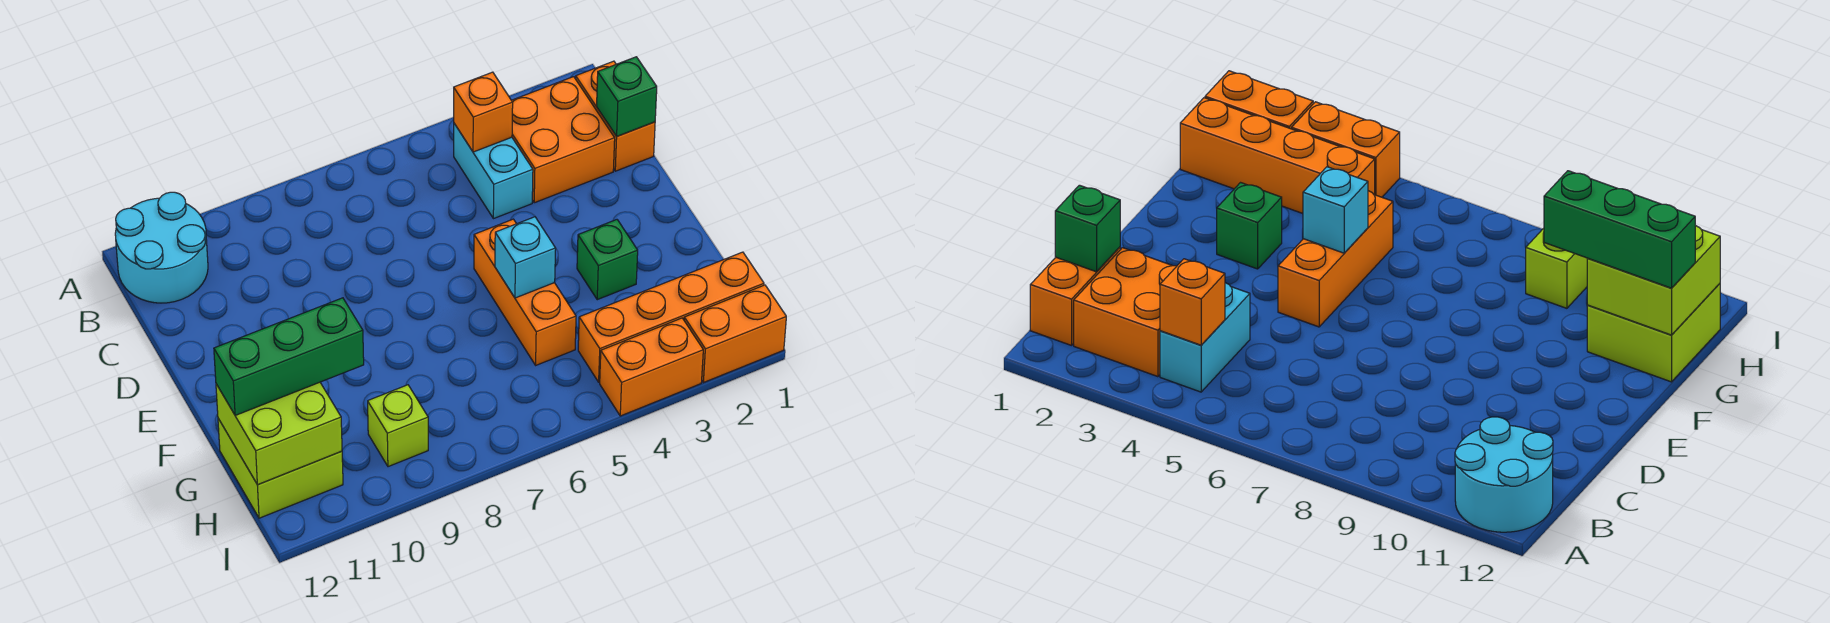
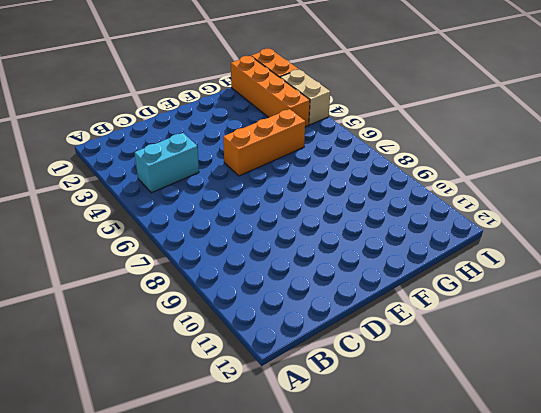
tan 1x2 brick [280,70,330,125] -> orange 1x2 brick [600,318,703,416]
none -> cyan 2x2 round brick [115,192,208,303]
none -> orange 1x2 brick [576,61,655,171]
none -> orange 2x2 brick [511,77,615,203]

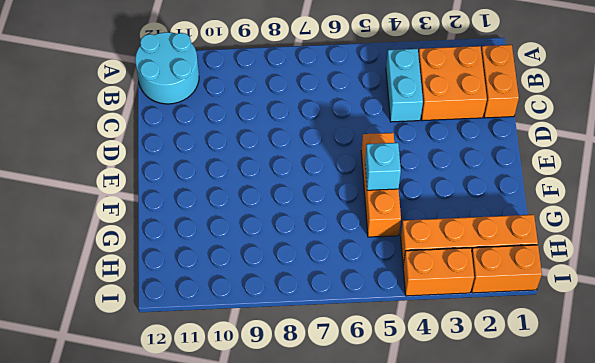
none -> green 1x1 brick [577,220,638,300]
none -> lime 2x2 brick [218,419,343,518]
none -> lime 1x1 brick [368,385,428,467]

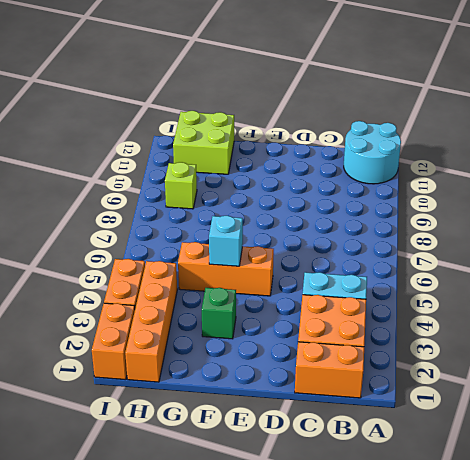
none -> orange 1x1 brick [454,72,513,152]
none -> green 1x1 brick [597,57,657,136]
none -> lime 2x2 brick [216,382,342,485]

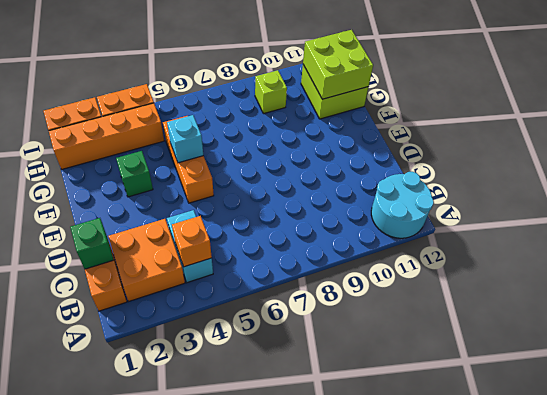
none -> green 1x3 brick [214,298,364,415]

